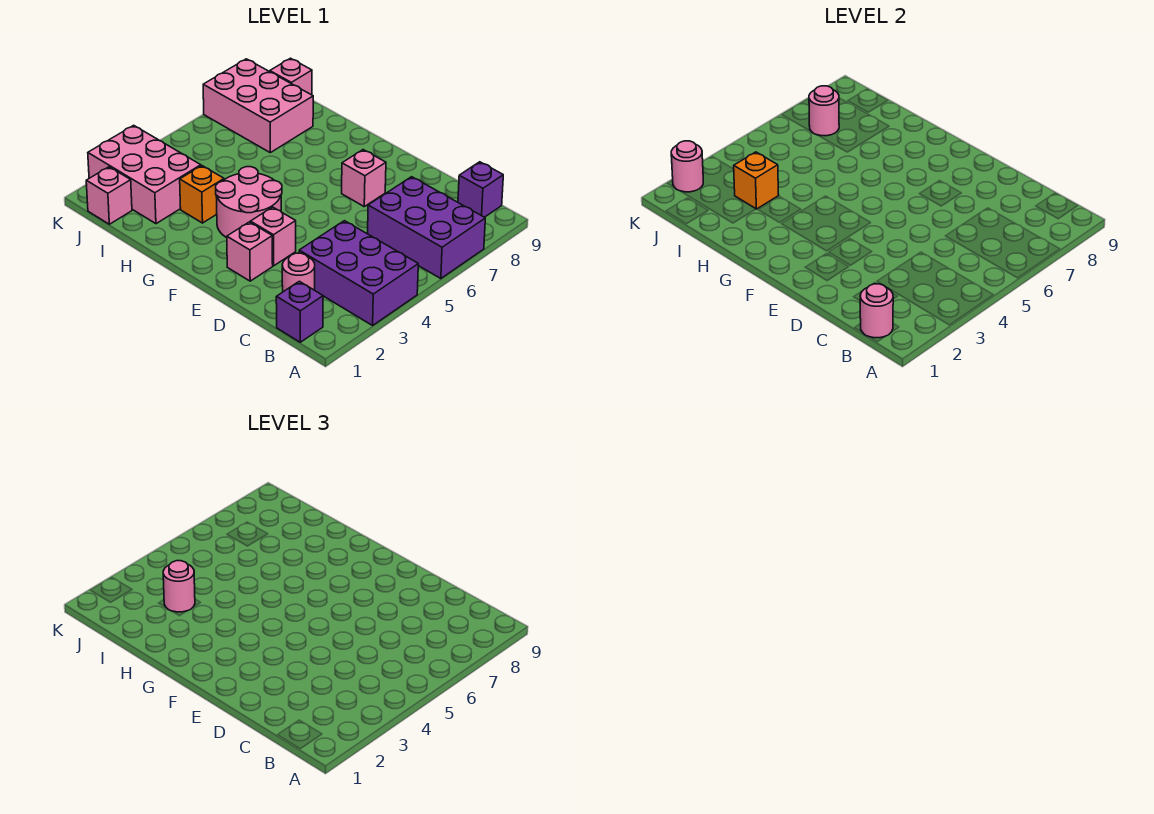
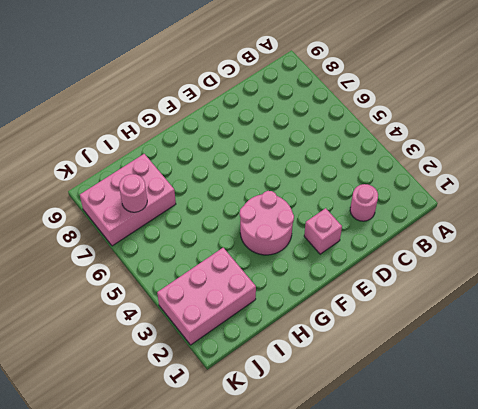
none -> purple 2x3 brick [299,221,418,325]
none -> purple 2x3 brick [368,177,485,279]
none -> purple 1x1 brick [276,281,323,342]

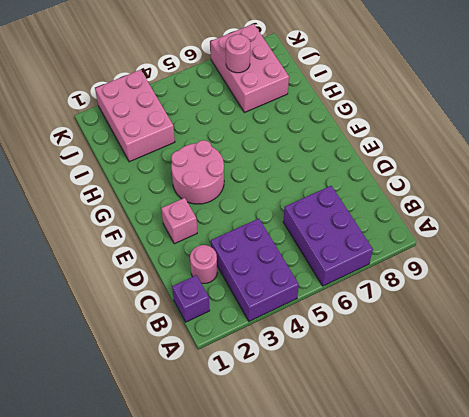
none -> purple 1x1 brick [458,162,503,217]
none -> pink 1x1 brick [250,207,296,266]
none -> pink 1x1 brick [342,150,386,207]

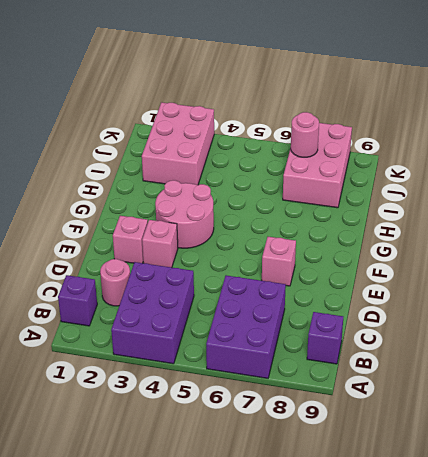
none -> orange 1x1 brick [180,166,224,223]
none -> pink 1x1 brick [86,167,132,224]
none -> pink 1x1 brick [270,58,312,95]

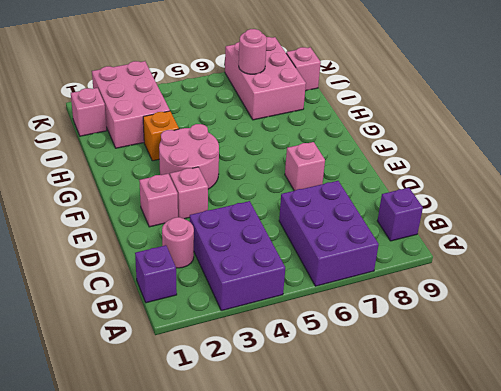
none -> pink 1x1 round brick [860,284,893,338]
none -> orange 1x1 brick [734,152,779,209]
none -> pink 1x1 round brick [671,141,703,192]

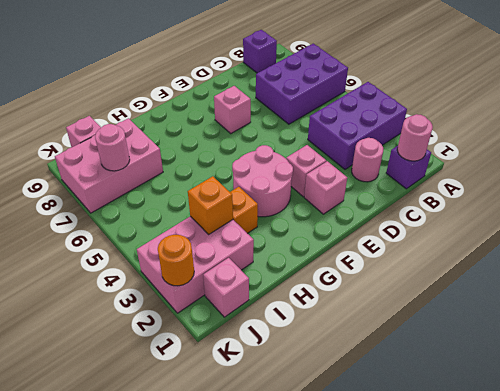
orange 1x1 round brick [158,235,194,286] -> pink 1x1 round brick [671,141,703,192]
none -> pink 1x1 round brick [163,561,195,612]

